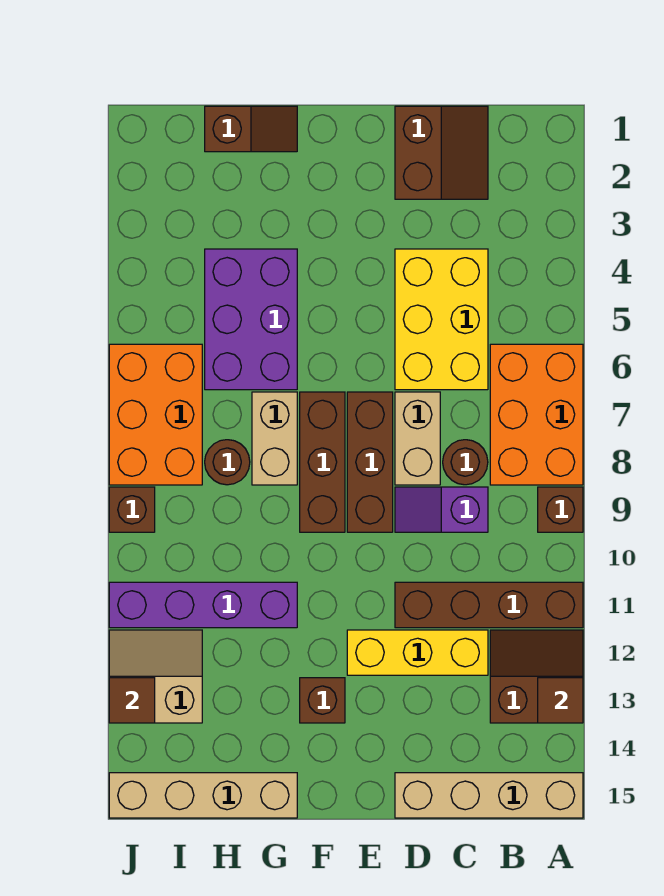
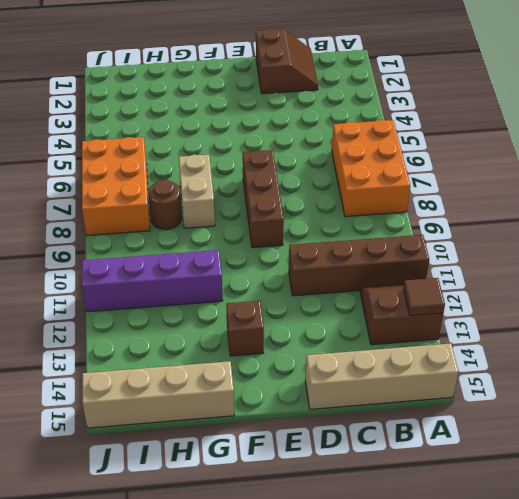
none -> brown 1x1 brick [538,487,583,532]
none -> yellow 2x3 brick [395,249,488,390]
none -> brown 1x1 round brick [443,440,488,485]

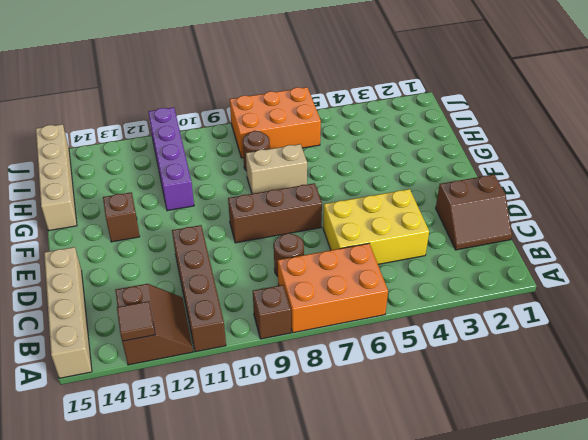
none -> purple 1x2 slope [395,487,488,532]
none -> yellow 1x3 brick [347,630,488,675]
none -> tan 1x2 brick [395,392,440,485]

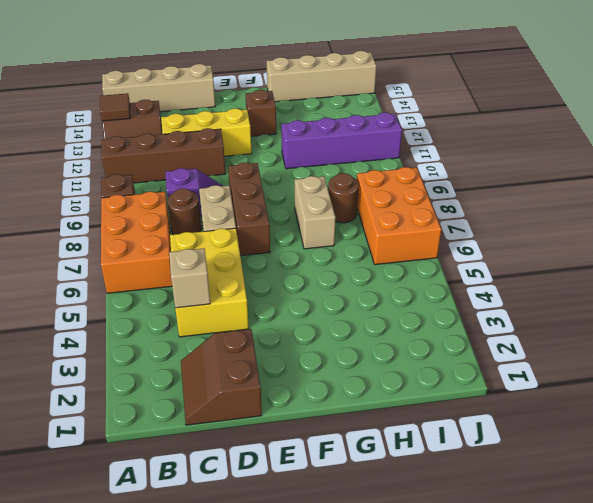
tan 1x1 brick [169,248,210,308] -> none
none -> brown 1x3 brick [300,392,345,532]
none -> brown 1x2 slope [205,106,297,152]
none -> purple 2x3 brick [205,249,297,390]

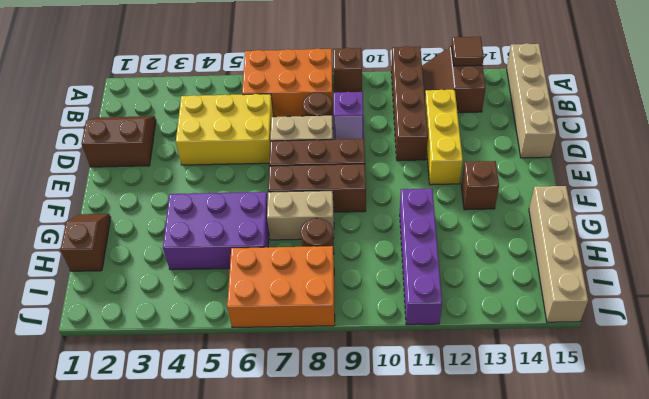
none -> tan 2x2 slope [109,630,202,723]
none -> brown 1x1 brick [109,487,155,532]
none -> brown 1x1 tile [109,678,155,723]

